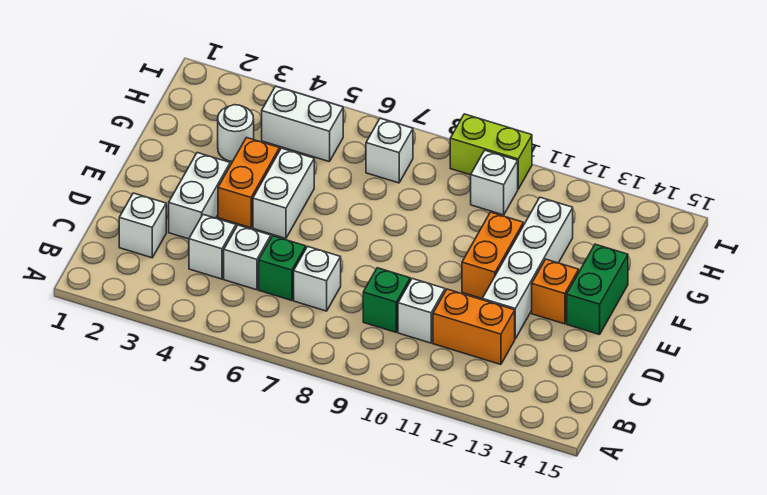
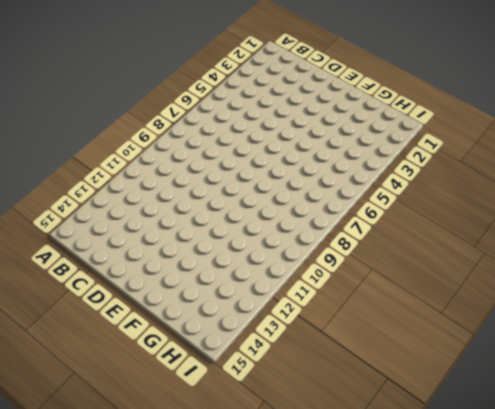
none -> white 1x1 brick [119,193,166,258]
none -> white 1x1 brick [189,215,236,279]
none -> white 1x1 brick [224,225,271,290]

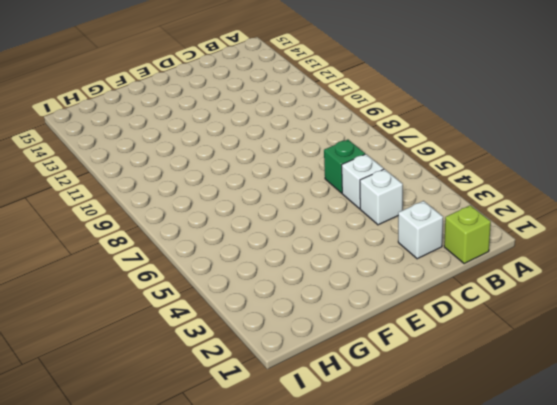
lime 1x1 brick [444,205,491,264] -> none
none -> white 1x1 brick [294,246,341,311]
none -> green 1x1 brick [363,268,410,332]
none -> white 1x1 brick [398,279,445,343]

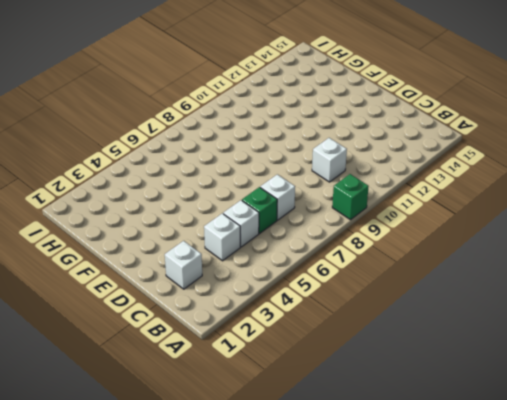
green 1x1 brick [332,174,369,220] -> green 1x1 brick moved to [363,268,410,332]
none -> orange 1x2 brick [433,289,515,364]
none -> white 1x2 brick [169,153,230,239]
none -> white 1x4 brick [482,197,573,339]

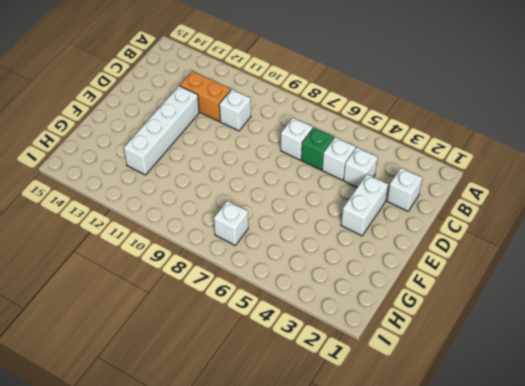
none -> green 1x1 brick [363,268,410,332]
none -> orange 1x2 brick [218,138,279,228]
none -> white 1x2 brick [253,148,314,239]

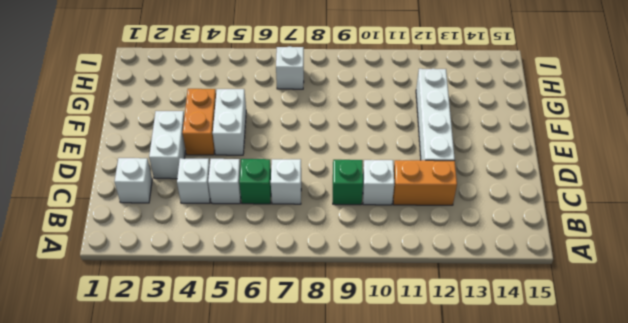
none -> orange 1x2 brick [462,212,523,299]
none -> orange 1x1 brick [532,259,579,324]
none -> green 1x2 brick [567,244,628,335]

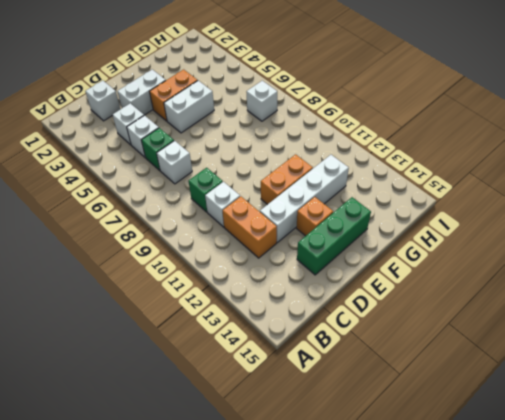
green 1x3 brick [297,197,371,275] -> green 1x2 brick [567,244,628,335]
none -> white 1x1 round brick [218,105,254,162]
none -> white 1x2 brick [262,86,343,162]
none -> white 1x1 brick [471,150,518,215]

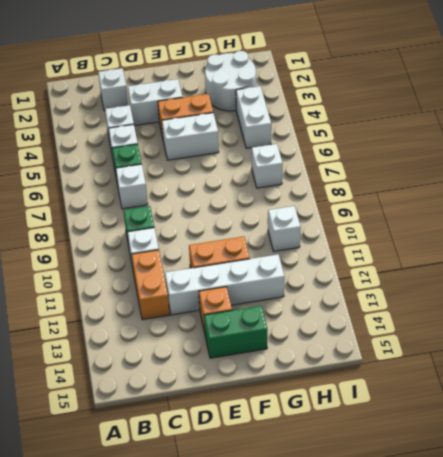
white 2x2 round brick [205,51,256,111] -> white 1x1 round brick [218,105,254,162]
none -> lime 1x2 brick [450,114,532,189]

